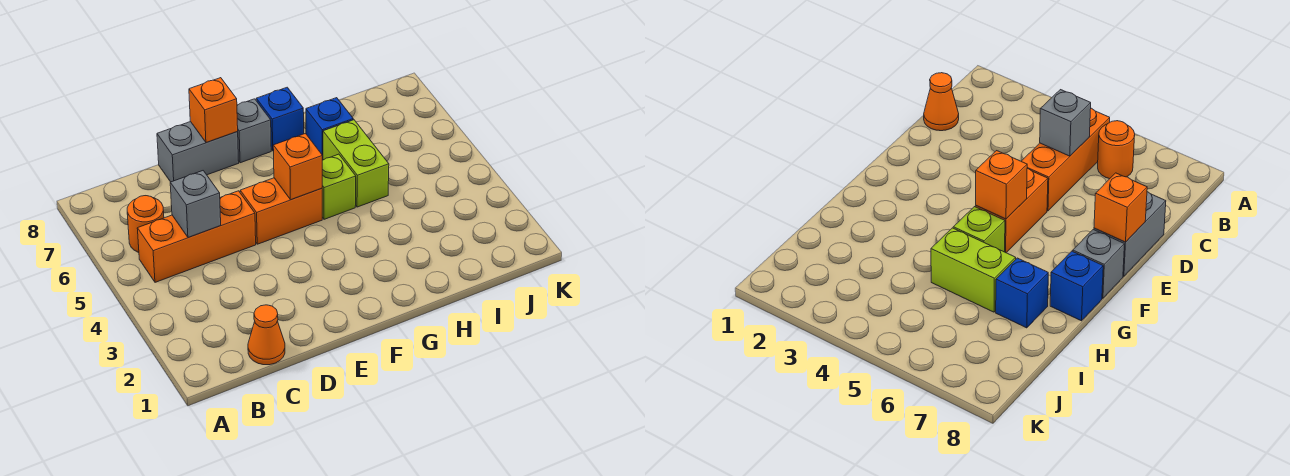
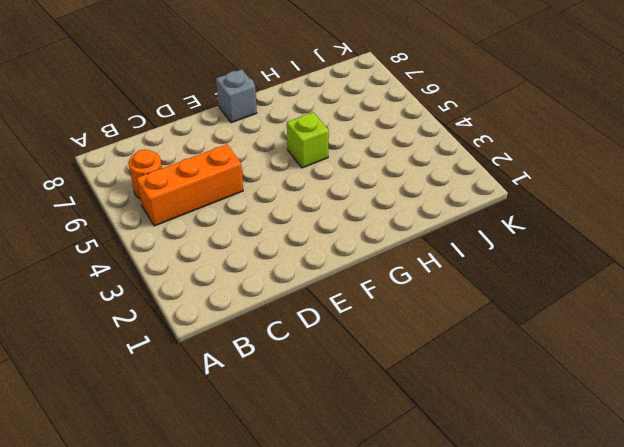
none -> orange 1x1 cone [248,305,285,365]
none -> grey 1x2 brick [157,122,239,182]
none -> orange 1x2 brick [240,178,322,244]

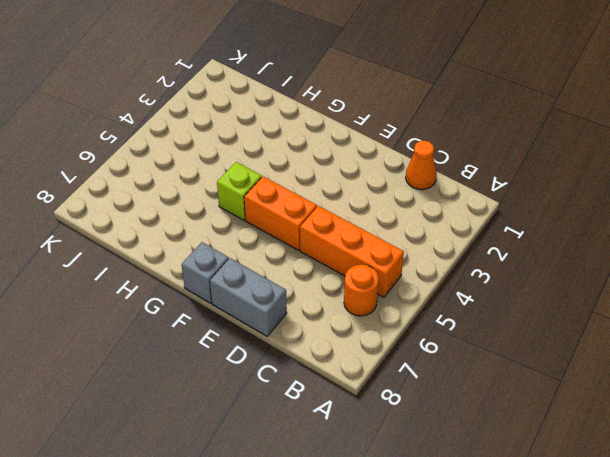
none -> blue 1x1 brick [256,87,304,151]
none -> lime 1x2 brick [323,120,389,207]
none -> blue 1x1 brick [306,98,353,160]

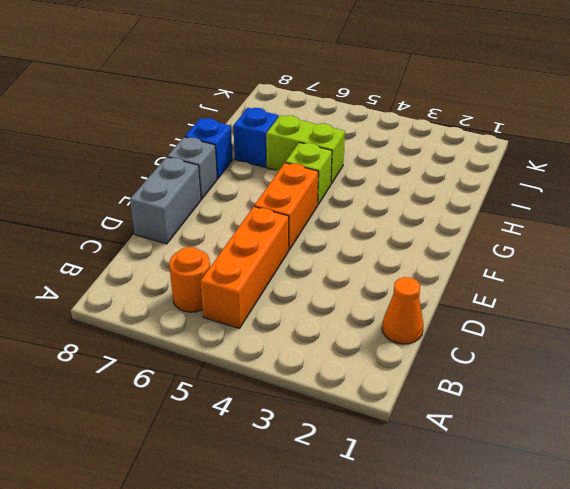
none -> grey 1x1 brick [170,171,221,238]
none -> orange 1x1 brick [189,78,238,143]
none -> orange 1x1 brick [273,134,322,200]

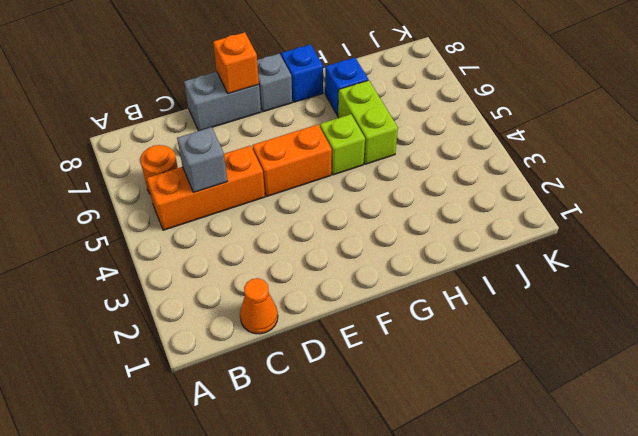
none -> orange 1x1 brick [273,134,322,200]

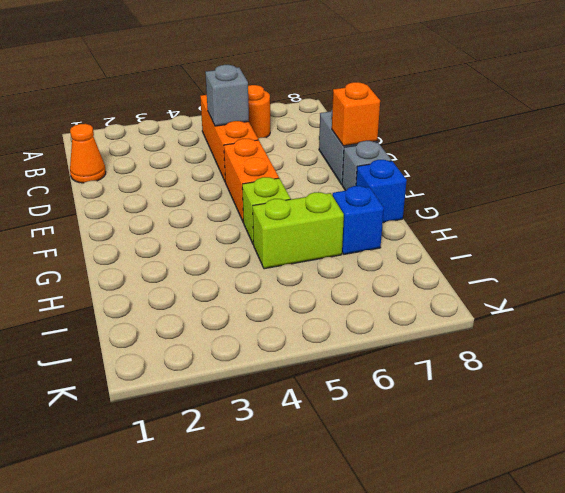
none -> orange 1x1 brick [273,134,322,200]

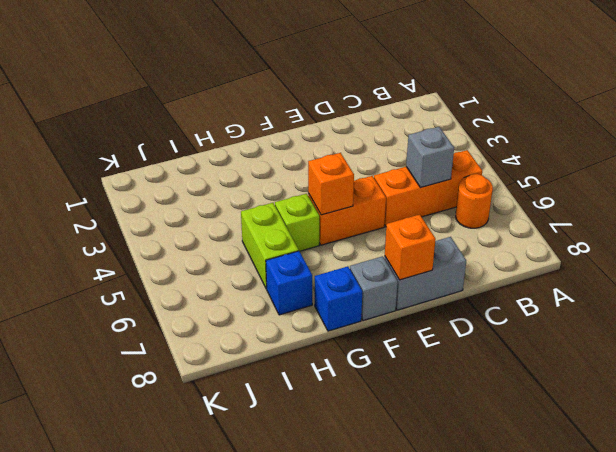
none -> orange 1x1 cone [248,305,285,365]

